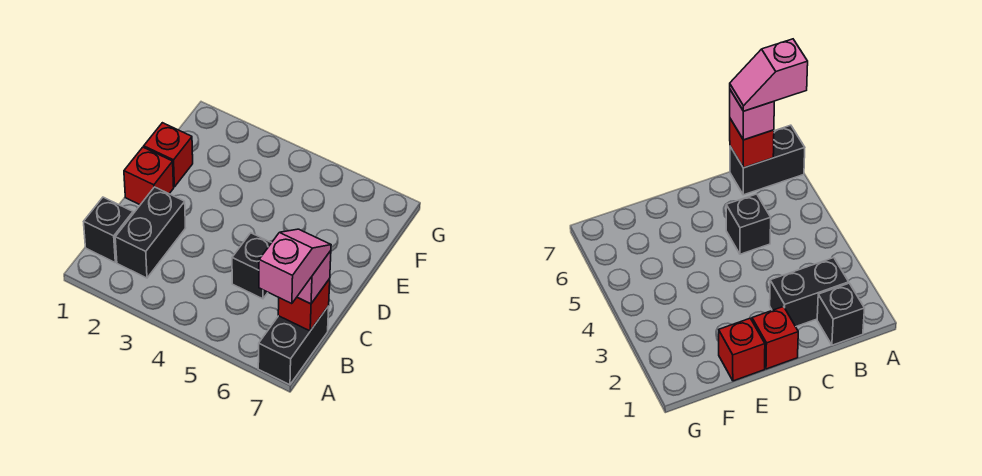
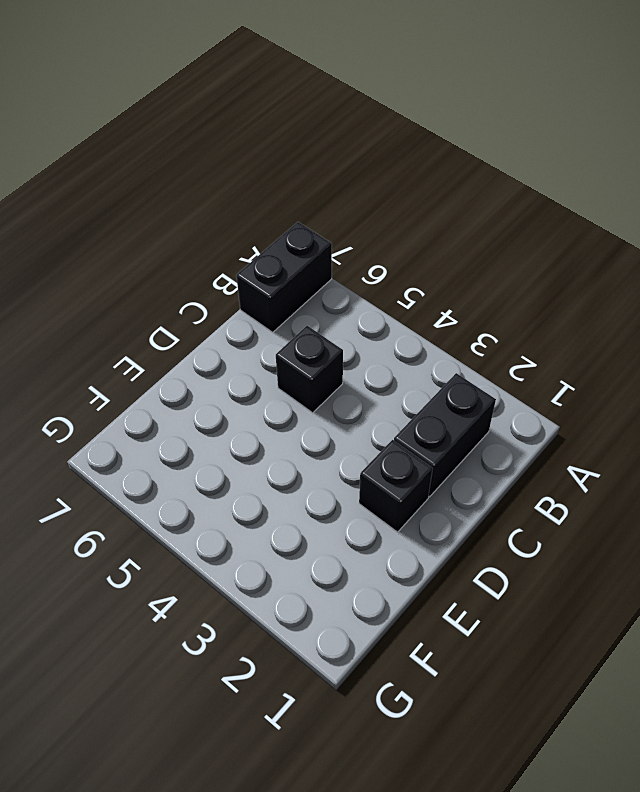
black 1x1 brick [359,440,433,532] -> black 1x1 brick moved to [84,197,133,262]
none -> red 1x1 brick [124,147,174,205]
none -> red 1x1 brick [144,123,193,187]

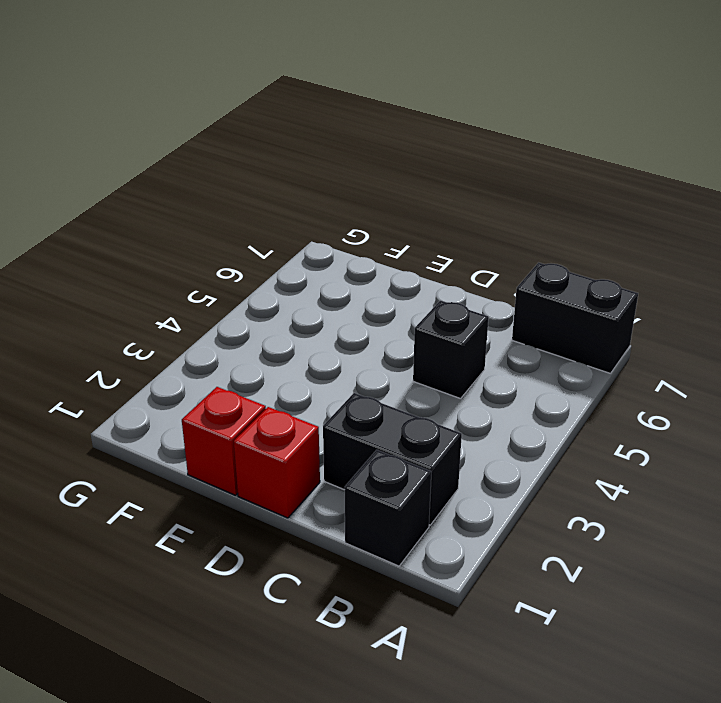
none -> red 1x1 brick [278,279,330,331]
none -> pink 1x1 brick [297,251,331,304]

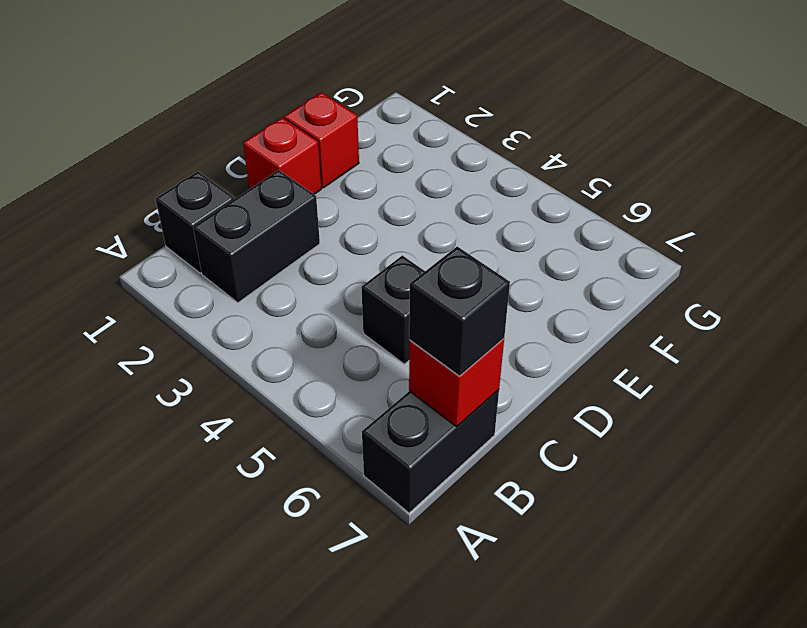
black 1x1 brick [409,247,510,376] -> pink 1x1 brick [297,251,331,304]
none -> pink 1x2 slope [259,229,331,304]

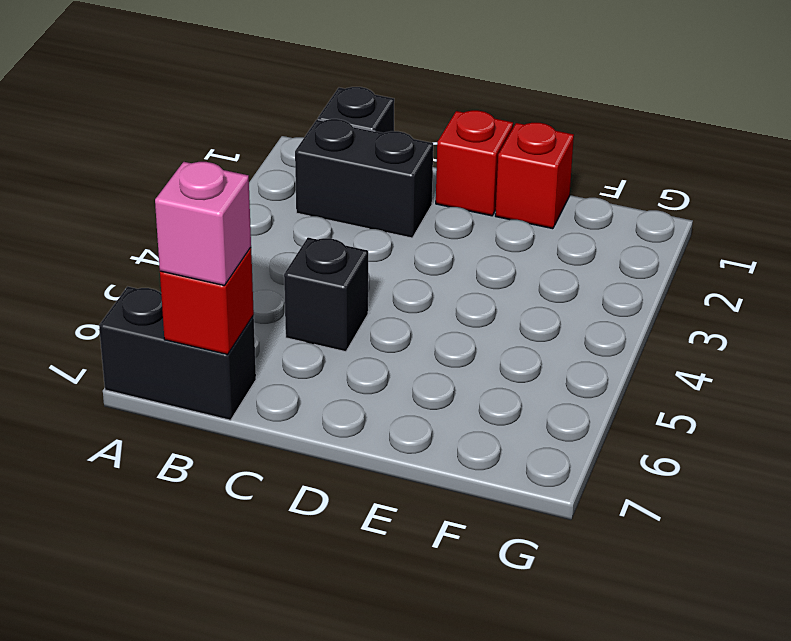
none -> pink 1x2 slope [259,229,331,304]

